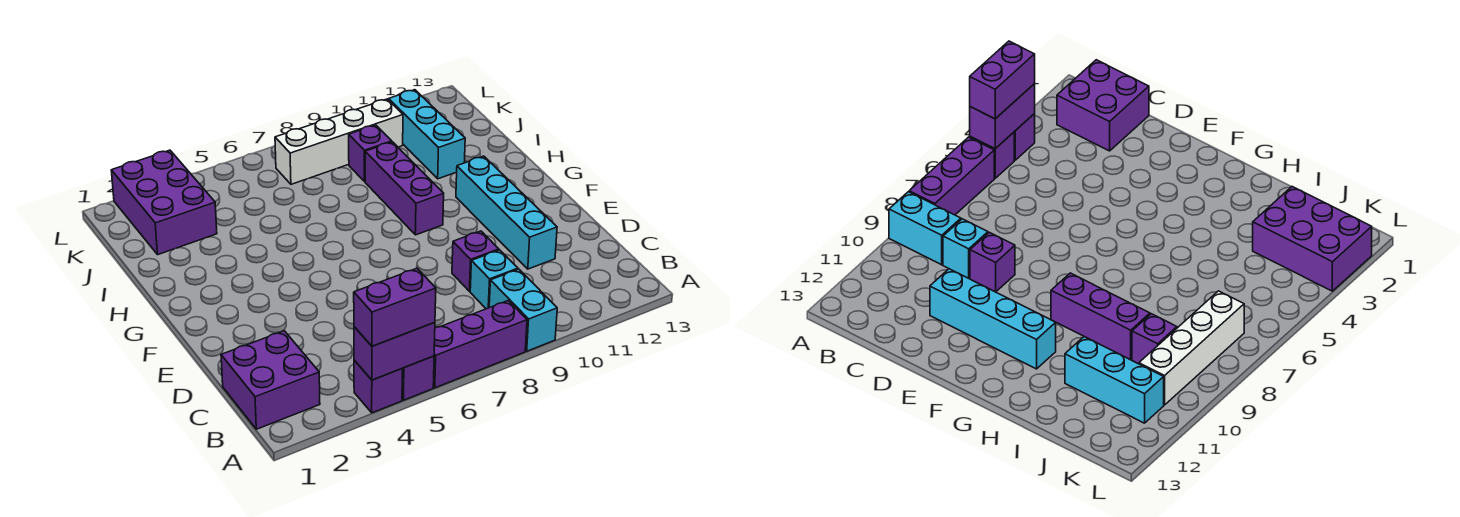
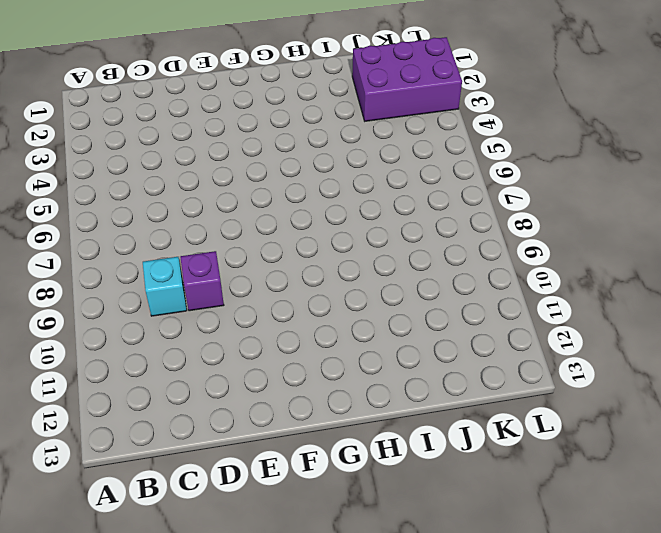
none -> purple 1x1 brick [354,360,402,413]
none -> purple 1x1 brick [402,356,434,400]
none -> purple 1x3 brick [433,301,527,388]

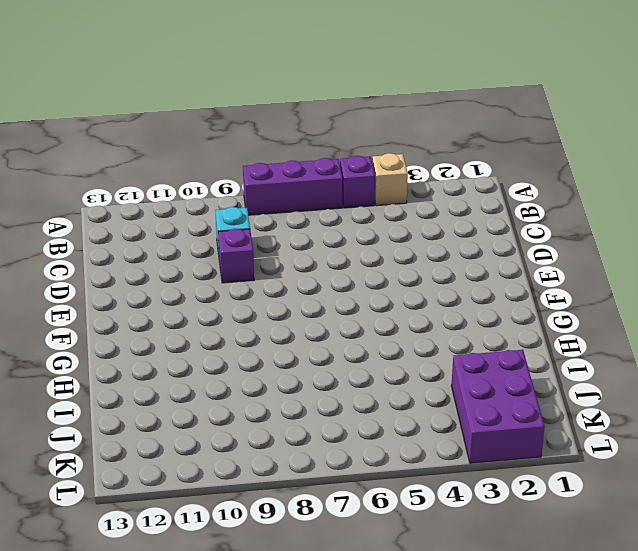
tan 1x1 brick [372,153,408,206] -> purple 1x1 brick [354,360,402,413]
none -> cyan 1x2 brick [489,269,557,351]
none -> purple 2x2 brick [221,331,320,429]
none -> cyan 1x4 brick [456,156,557,269]

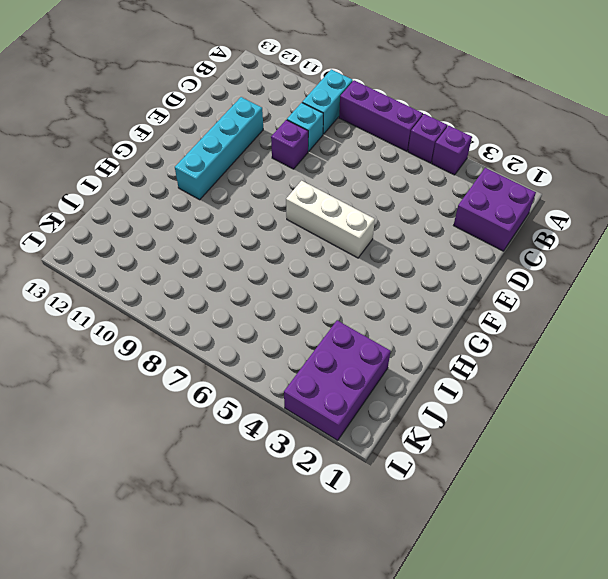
white 1x3 brick [286,181,375,258] -> none
none -> purple 1x3 brick [365,142,444,235]
none -> cyan 1x3 brick [389,90,465,179]
none -> purple 1x1 brick [349,125,392,182]

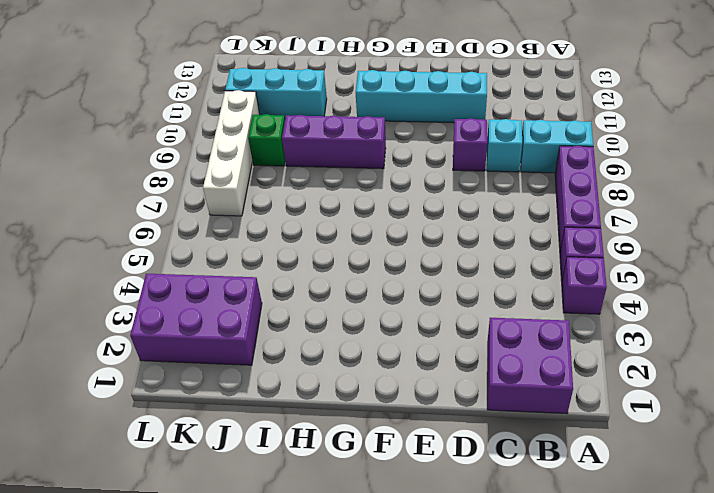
green 1x1 brick [248,114,285,166] -> purple 1x1 brick [349,125,392,182]
none -> purple 1x2 brick [354,322,435,380]
none -> purple 1x2 brick [354,268,436,346]

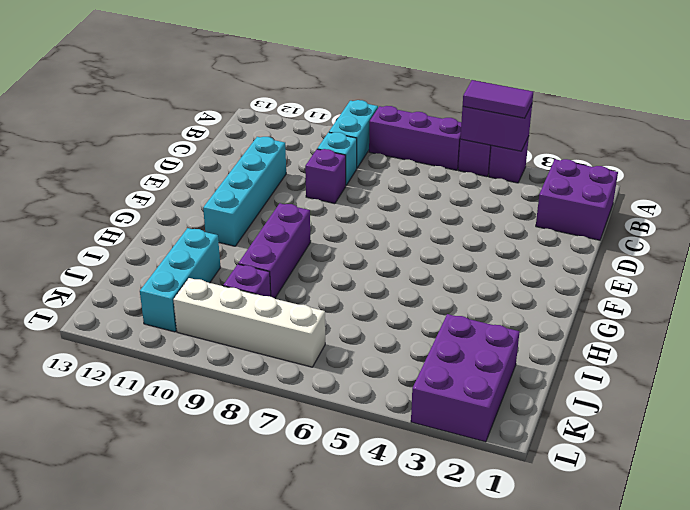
purple 1x2 tile [463,80,533,118] -> purple 1x2 brick [354,268,436,346]

